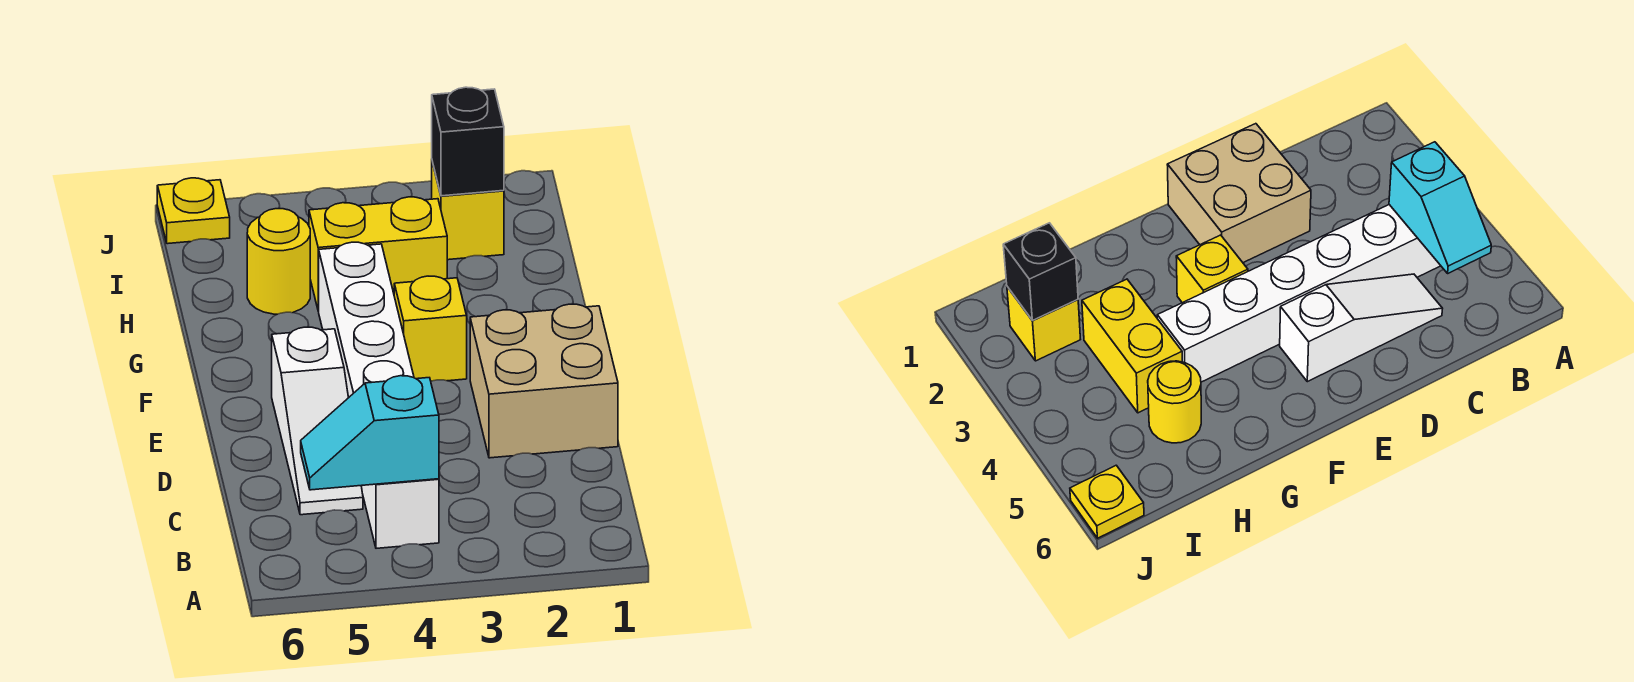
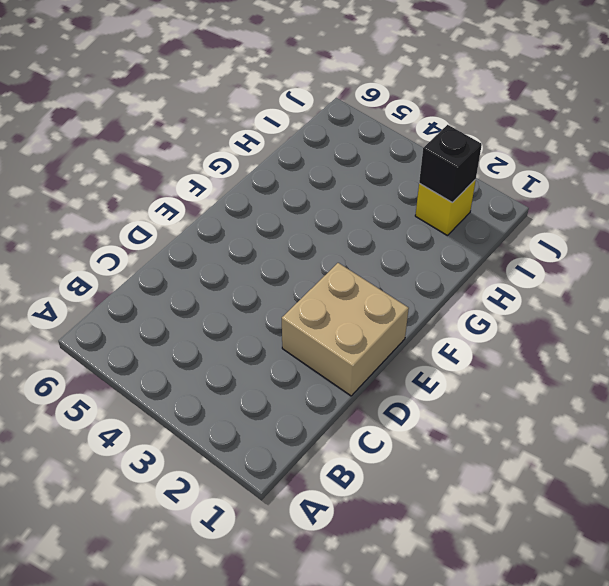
none -> white 1x6 brick [319,242,439,548]
none -> white 1x3 slope [272,327,363,515]

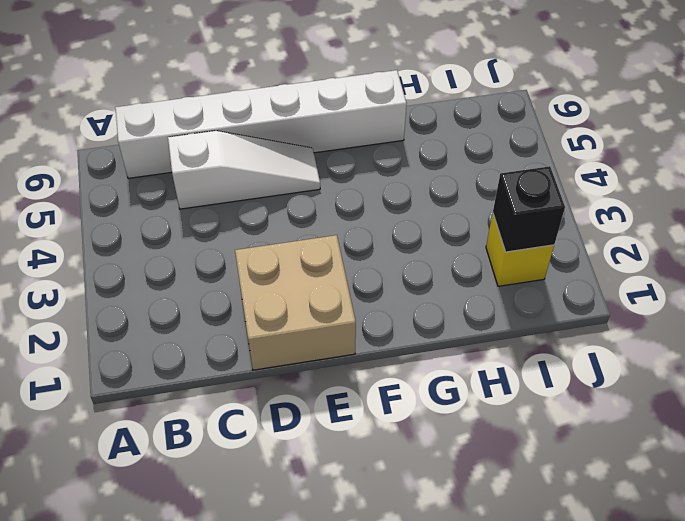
white 1x6 brick [115,70,407,178] -> white 1x6 brick moved to [319,242,439,548]
white 1x3 slope [168,131,320,209] -> white 1x3 slope turned to [272,327,363,515]
none -> yellow 1x1 brick [394,276,467,381]
none -> yellow 1x2 brick [309,197,447,311]

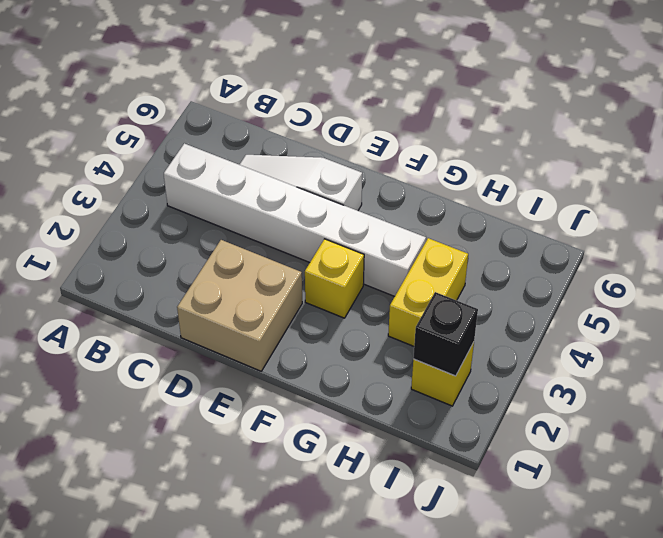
none -> yellow 1x1 round brick [247,209,310,314]
none -> yellow 1x1 plate [157,178,230,244]

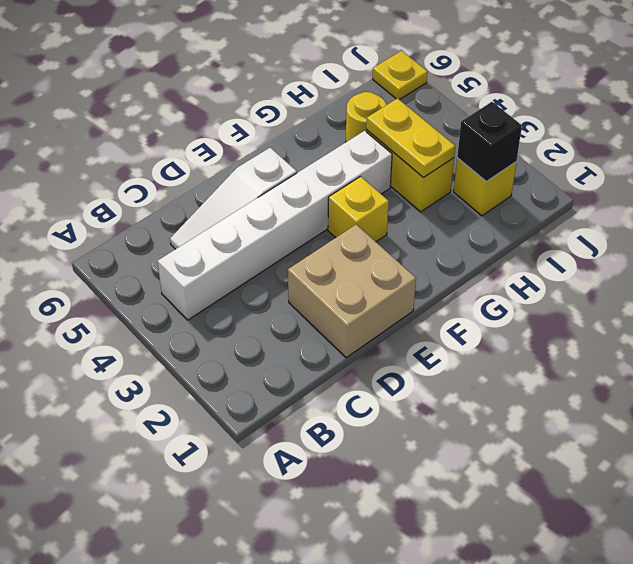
yellow 1x2 plate [366,98,455,178] -> none
none -> cyan 1x2 slope [301,376,439,490]

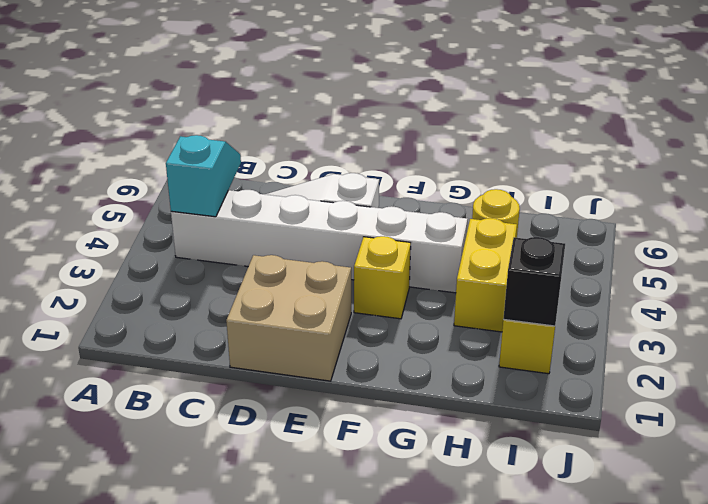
none -> yellow 1x1 plate [157,178,230,244]

